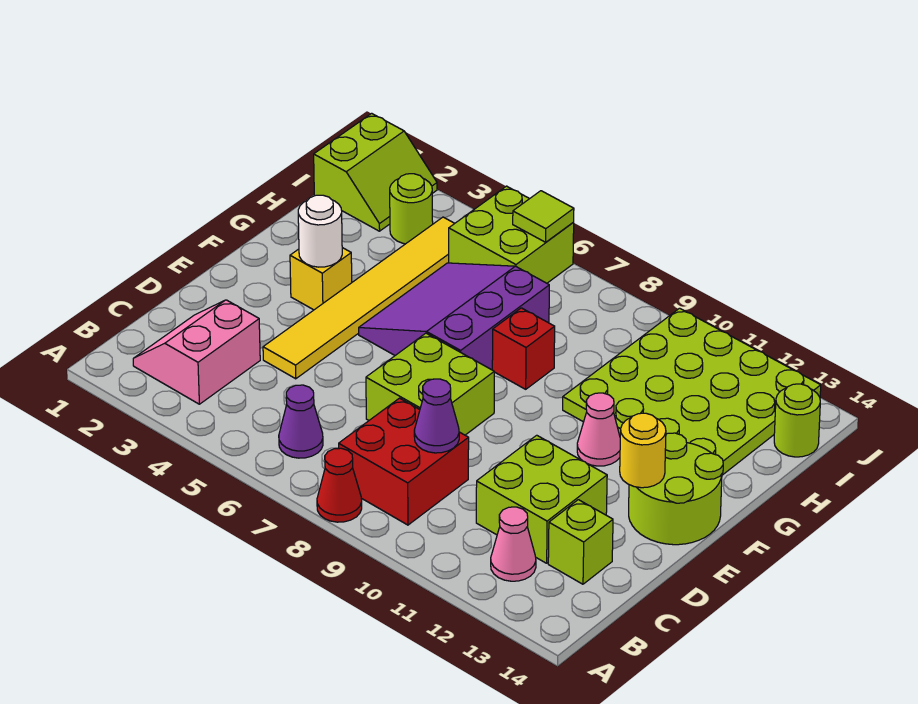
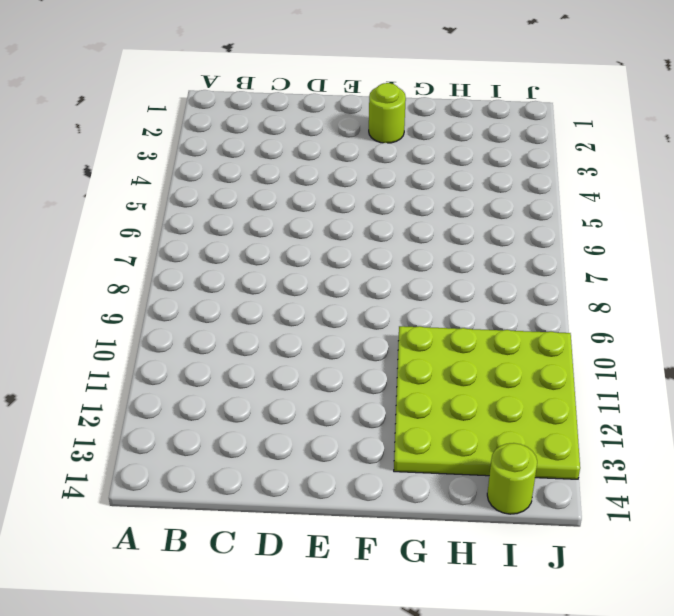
lime 1x1 round brick [369,83,406,143] -> lime 1x1 round brick moved to [390,174,433,244]
none -> red 1x1 cone [317,448,362,522]
none -> pink 2x2 slope [133,300,260,404]
none -> purple 1x1 cone [279,385,323,458]

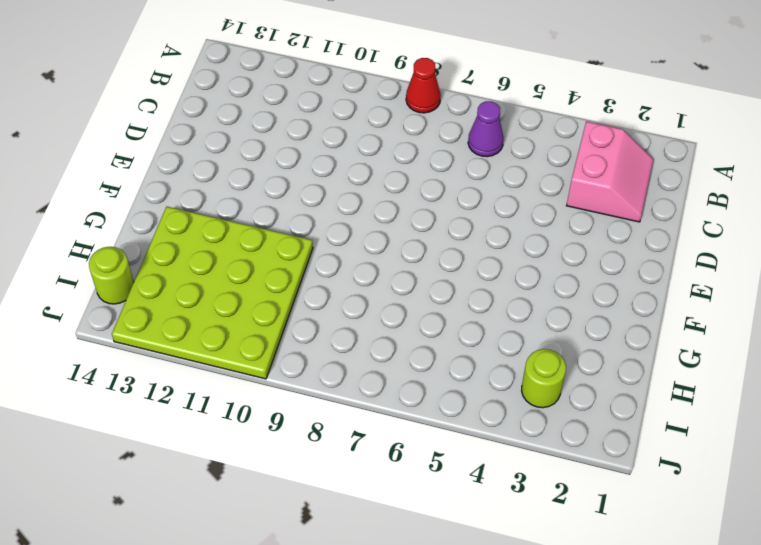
none -> red 2x2 brick [339,398,469,525]
none -> pink 1x1 cone [491,507,536,581]
none -> lime 2x2 brick [476,435,607,563]

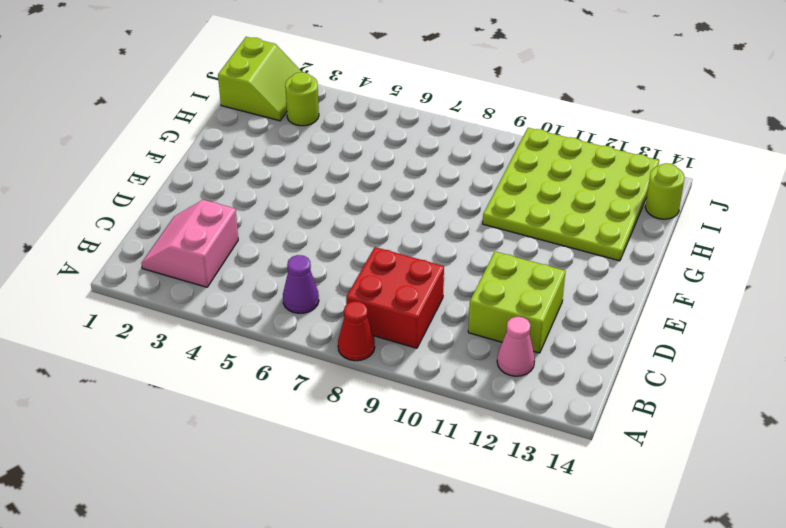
none -> lime 1x1 brick [548,500,613,584]
none -> yellow 1x6 tile [263,217,455,379]
none -> lime 2x2 brick [366,333,494,435]

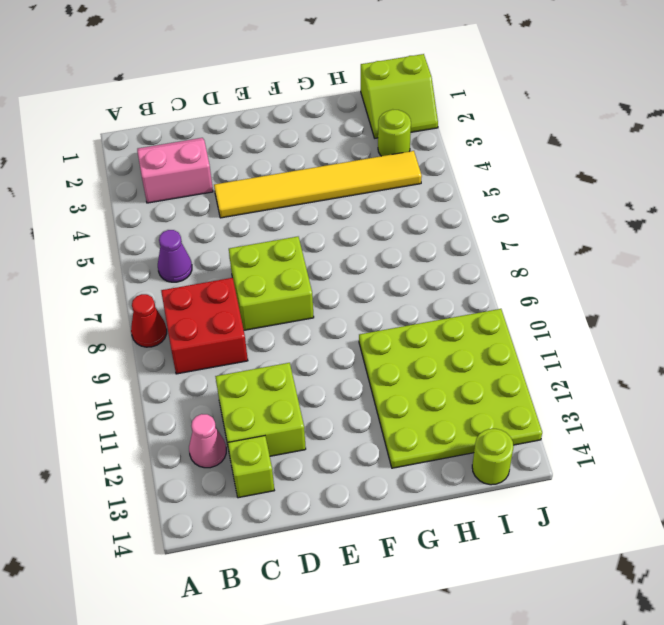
none -> lime 2x2 round brick [629,433,723,545]
none -> yellow 1x1 brick [290,248,352,310]
none -> purple 3x3 slope [359,263,549,370]

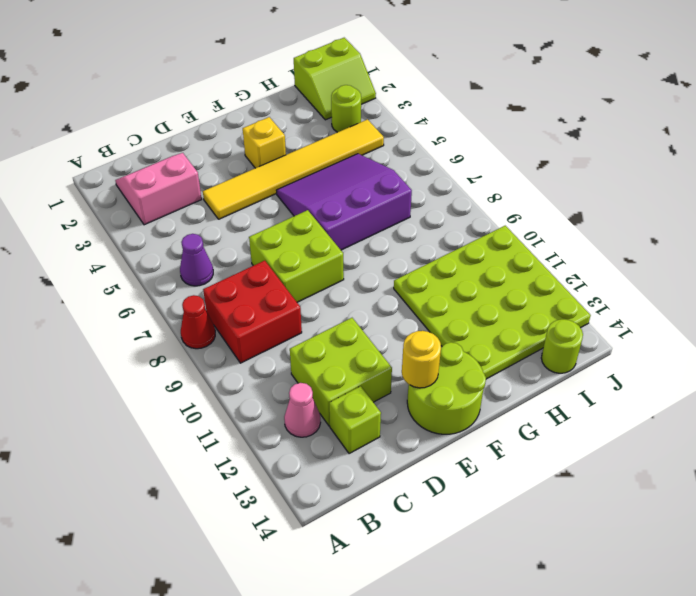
none -> pink 1x1 cone [577,393,620,466]
none -> red 1x1 brick [492,308,555,389]
none -> lime 2x2 brick [449,186,574,283]

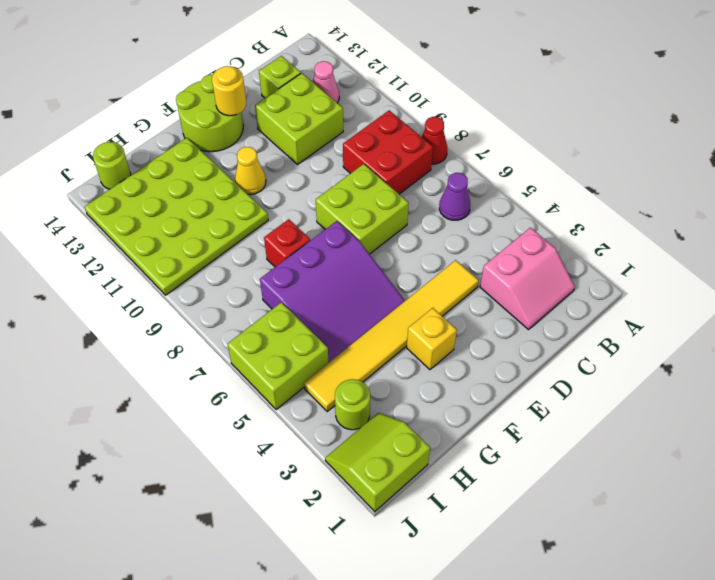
yellow 1x1 cone [235,147,266,195] -> pink 1x1 cone [577,393,620,466]
none -> purple 1x1 cone [414,379,459,453]
none -> white 1x1 round brick [298,195,342,267]
none -> lime 1x1 tile [513,191,574,242]

